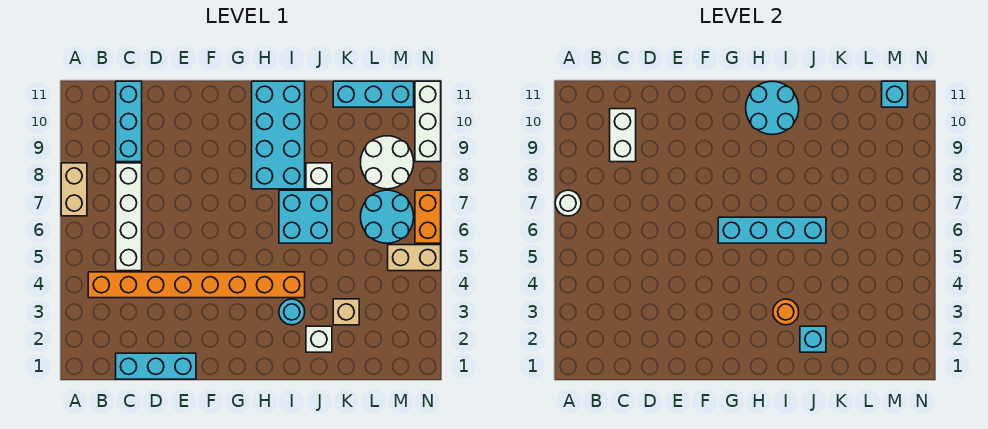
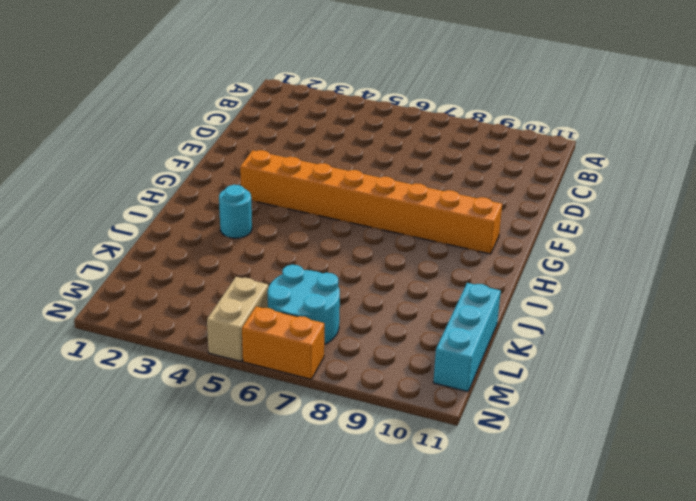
orange 1x8 brick [240,150,502,254] -> orange 1x8 brick turned to [88,272,305,298]
none -> tan 1x2 brick [61,163,87,216]
none -> cyan 1x3 brick [116,353,196,379]
none -> white 1x4 brick [116,163,142,271]

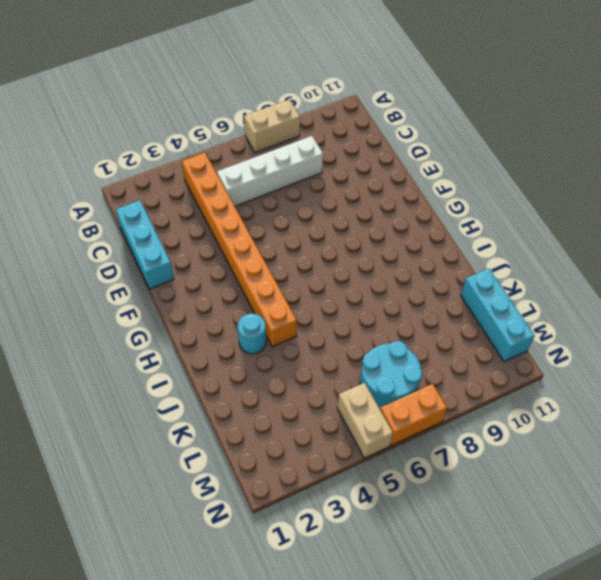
none -> cyan 1x3 brick [116,81,142,162]
none -> cyan 2x4 brick [252,81,305,189]
none -> cyan 2x2 brick [279,190,332,243]

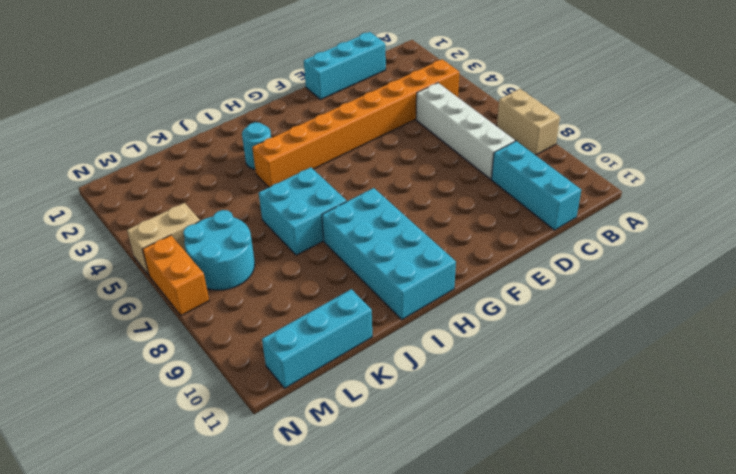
none -> white 1x1 brick [306,326,332,352]
none -> white 1x1 brick [306,163,332,189]
none -> tan 1x1 brick [333,299,359,325]

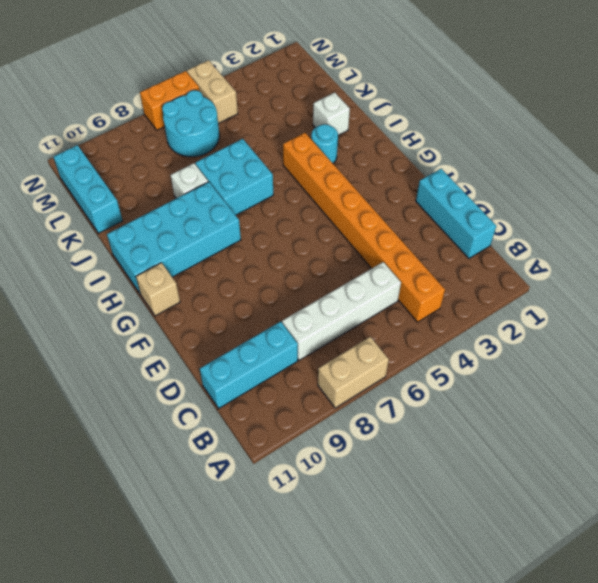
tan 1x1 brick [136,263,180,316] -> tan 1x1 brick moved to [333,299,359,325]
none -> white 2x2 round brick [361,136,414,189]
none -> white 1x3 brick [415,81,441,162]
none -> white 1x1 round brick [555,190,581,216]

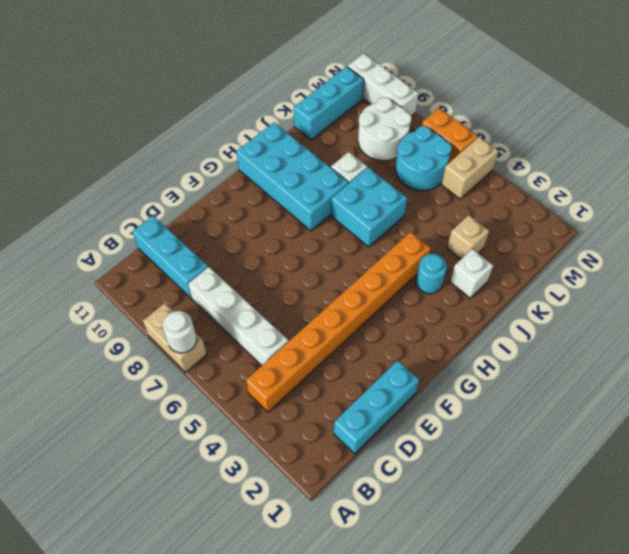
none -> white 1x2 brick [610,109,636,162]
none -> cyan 1x4 brick [718,217,826,243]
none -> cyan 2x2 round brick [746,81,799,135]

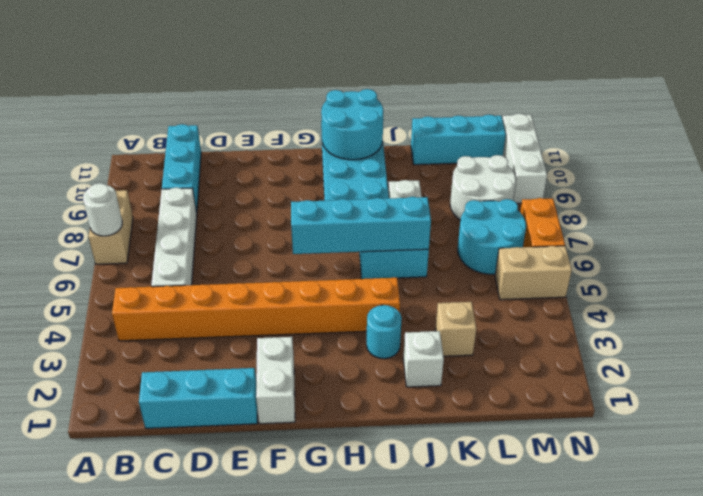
white 1x2 brick [256,337,295,424] -> white 1x2 brick moved to [610,109,636,162]
none -> orange 1x1 round brick [773,299,799,325]
none -> cyan 1x1 brick [800,326,826,352]
none -> cyan 1x1 brick [882,81,908,107]

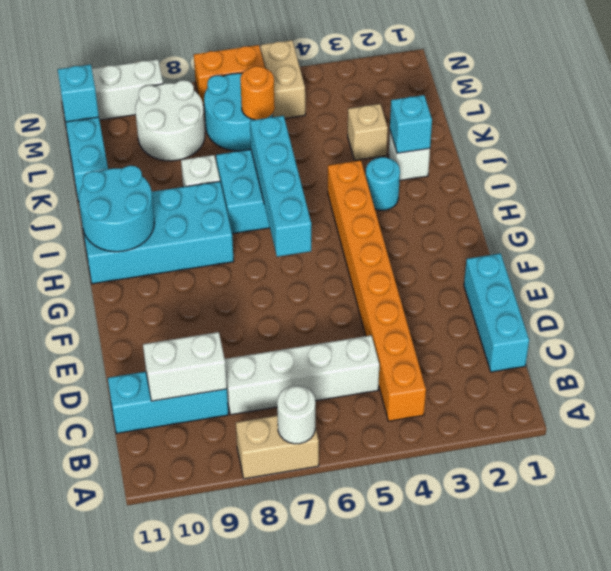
orange 1x1 round brick [240,66,275,120] -> orange 1x1 round brick moved to [773,299,799,325]

